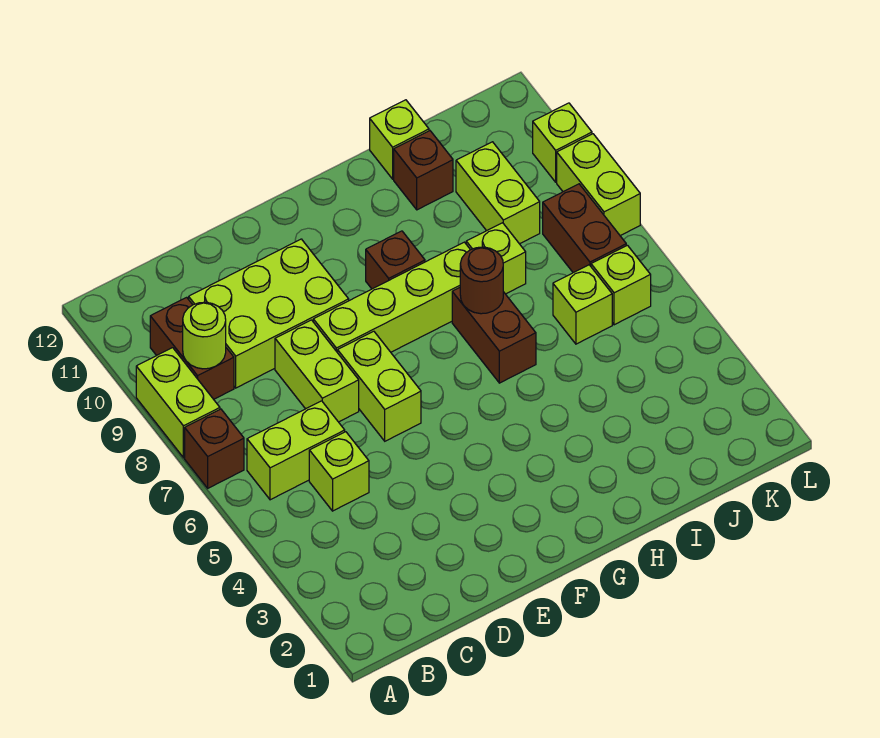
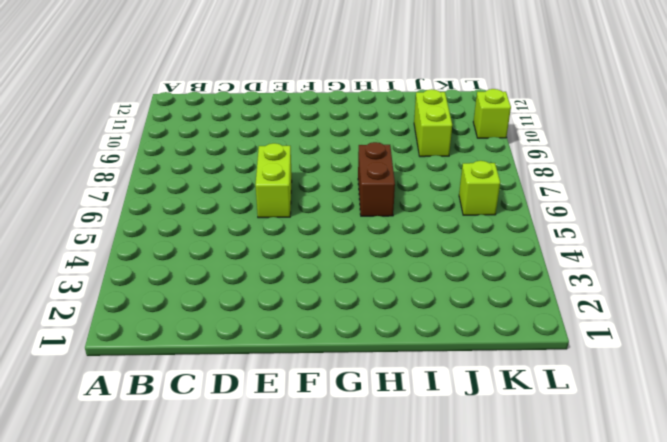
none -> brown 1x1 brick [185,409,244,488]
none -> lime 1x2 brick [136,348,220,458]
none -> lime 1x2 brick [247,401,345,500]

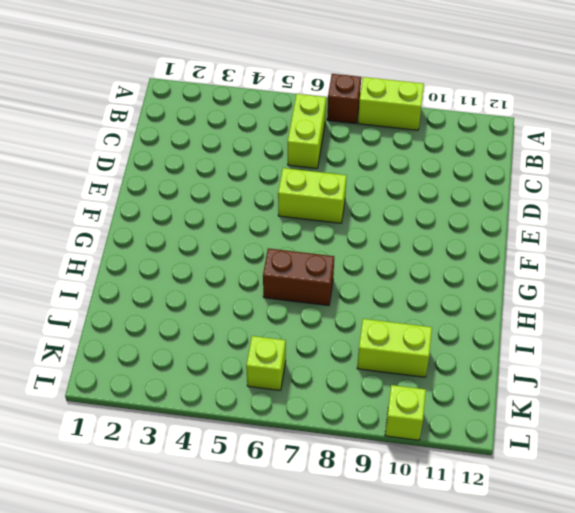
none -> brown 1x2 brick [150,297,234,399]
none -> lime 1x1 brick [309,432,369,511]
none -> lime 2x3 brick [189,239,349,388]

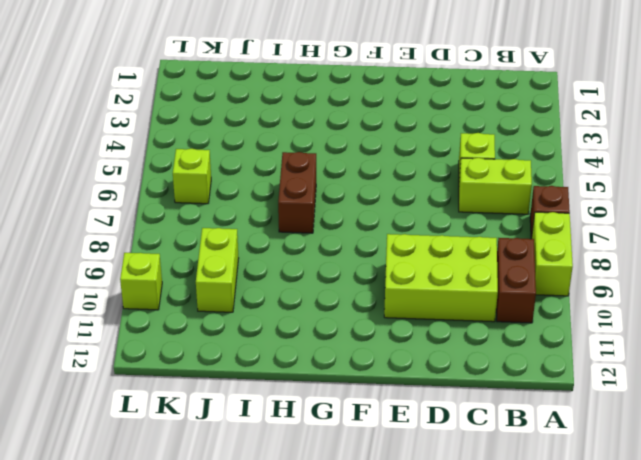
none -> lime 1x2 brick [275,320,359,422]
none -> lime 1x2 brick [338,331,421,441]
none -> lime 1x4 brick [313,242,470,353]

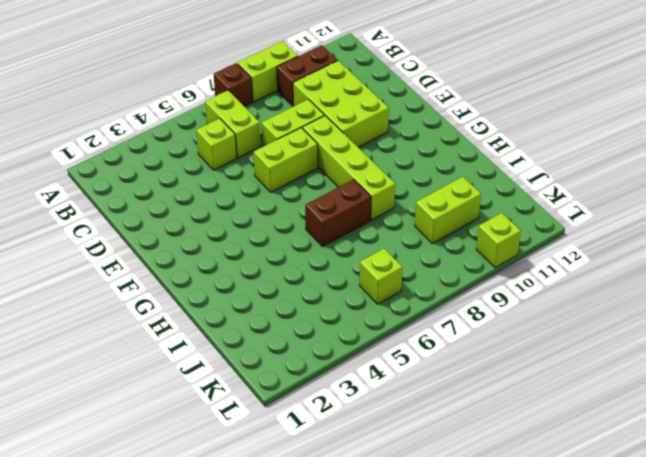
none -> brown 1x1 brick [366,231,425,289]
none -> lime 1x1 brick [466,223,526,294]
none -> brown 1x1 brick [394,131,453,210]

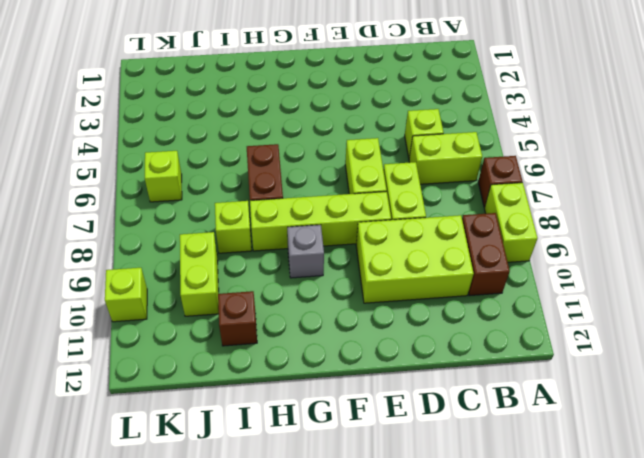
grey 1x1 brick [287,225,324,278] -> brown 1x1 brick [366,231,425,289]
none -> lime 1x1 brick [370,100,429,179]
none -> lime 1x1 brick [553,265,612,344]
none -> brown 1x2 brick [543,184,626,273]

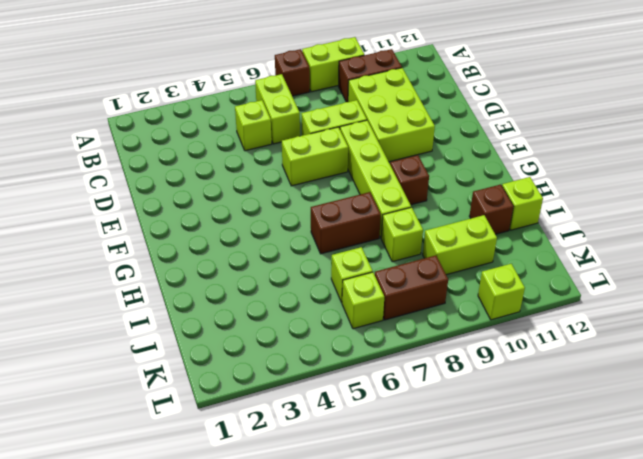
none -> lime 1x2 brick [557,134,640,236]
none -> lime 1x1 round brick [183,302,226,369]
none -> brown 1x1 round brick [460,247,503,314]

